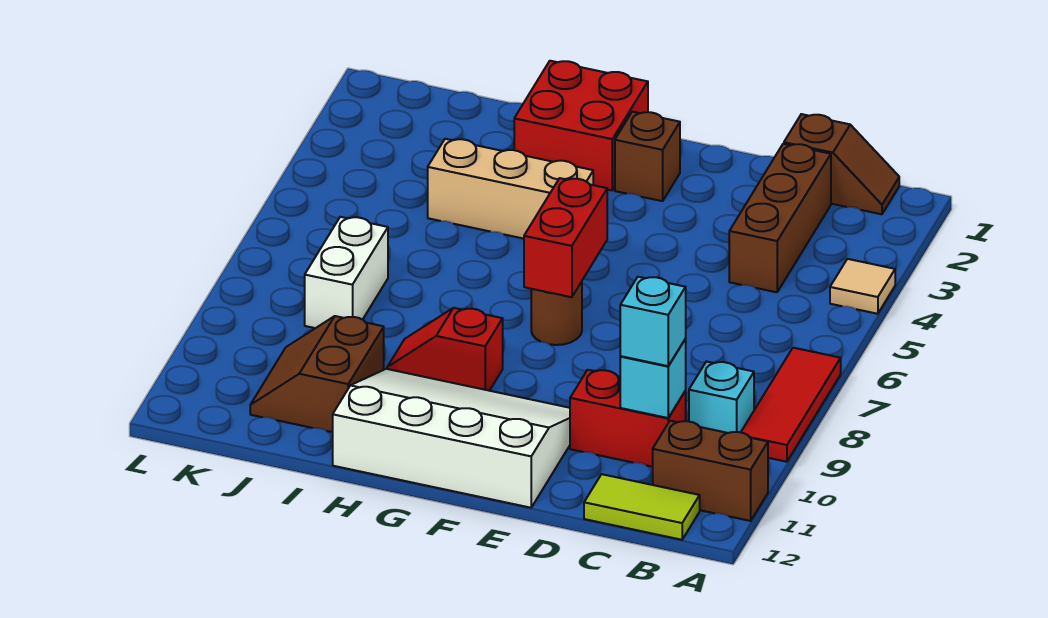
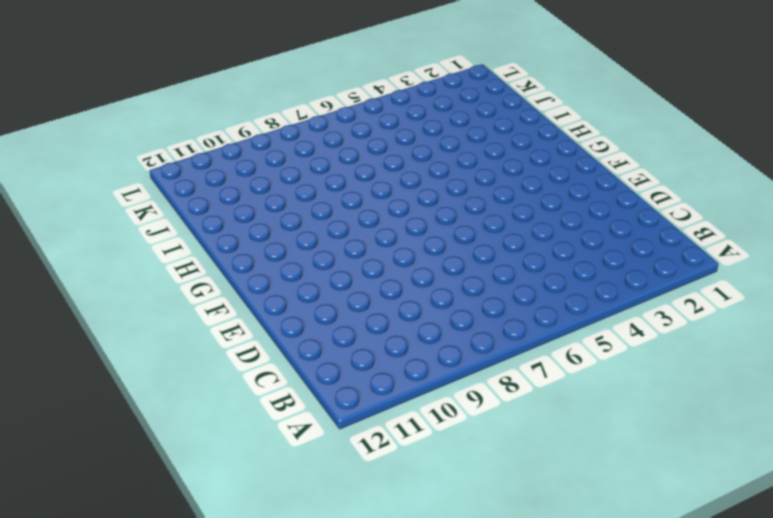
none -> tan 1x1 tile [830,259,895,314]
none -> red 1x3 tile [741,348,841,462]
none -> brown 1x2 brick [653,421,768,521]

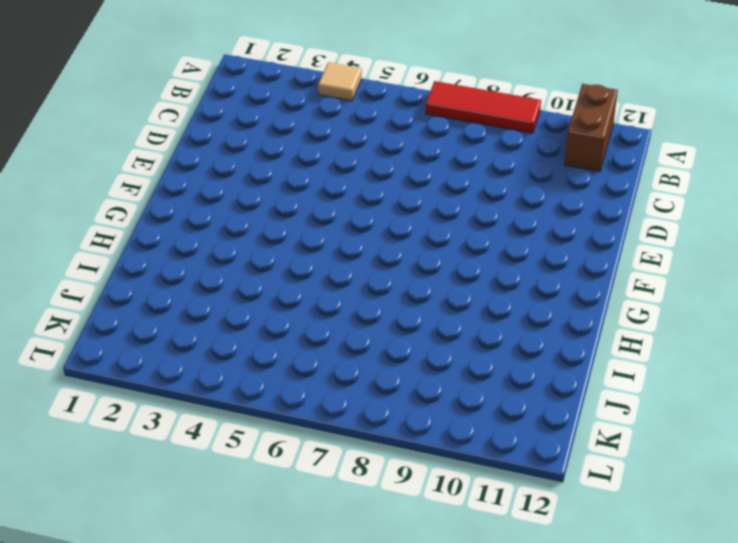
none -> brown 1x2 slope [784,114,899,214]
none -> cyan 1x1 brick [689,362,754,433]
none -> lime 1x2 tile [584,474,700,540]

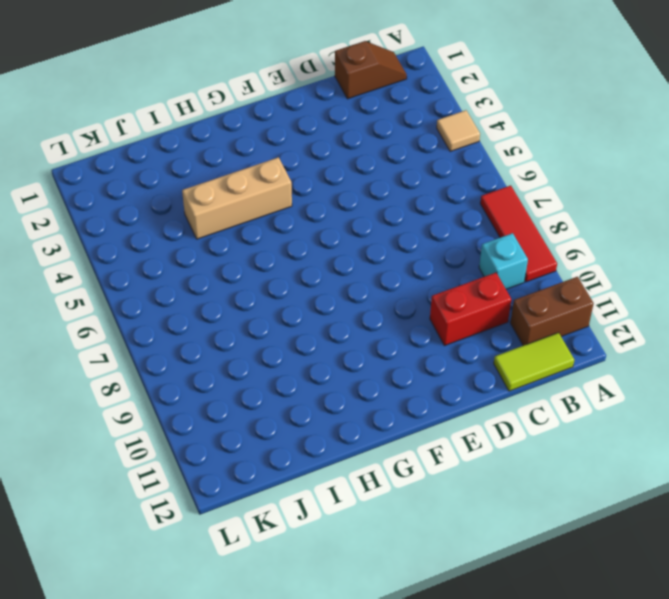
none -> brown 1x3 brick [729,144,831,292]
none -> white 3x4 slope [333,369,570,508]
none -> brown 1x1 brick [615,112,680,201]

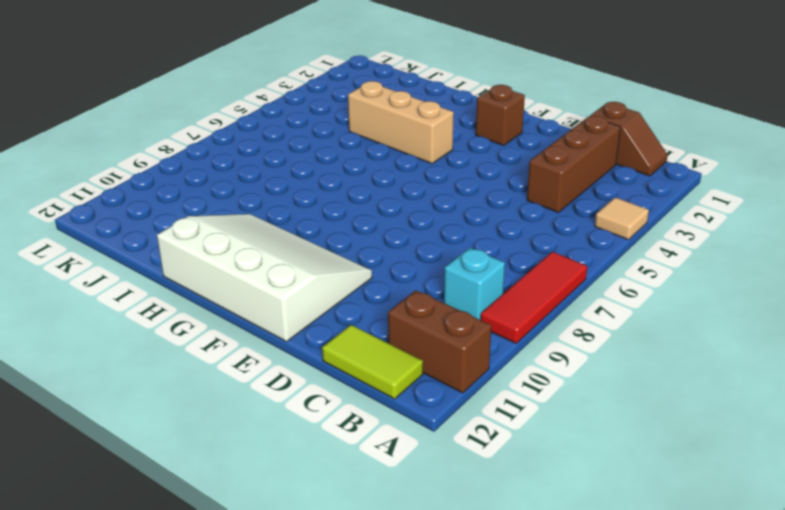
none -> red 1x2 brick [570,370,686,467]
none -> brown 1x1 round brick [531,282,582,345]
none -> red 2x2 brick [514,61,648,190]

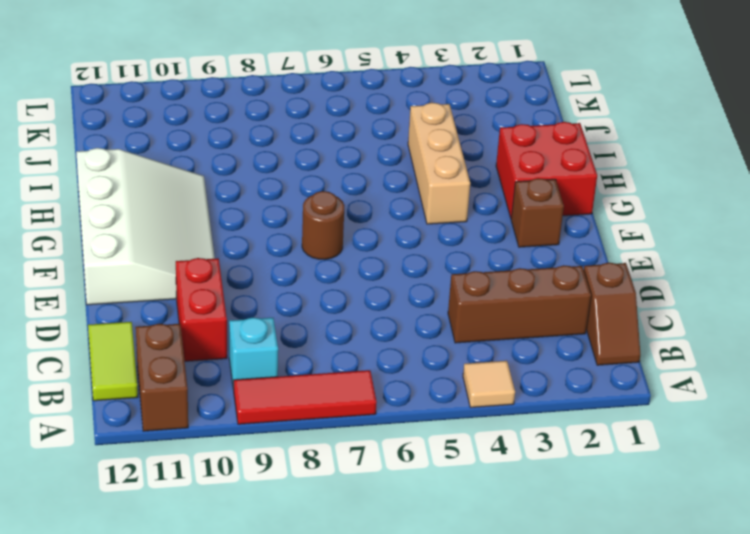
none -> red 1x2 slope [387,308,503,391]
none -> brown 2x2 slope [250,316,384,432]
none -> white 1x2 brick [305,217,388,328]

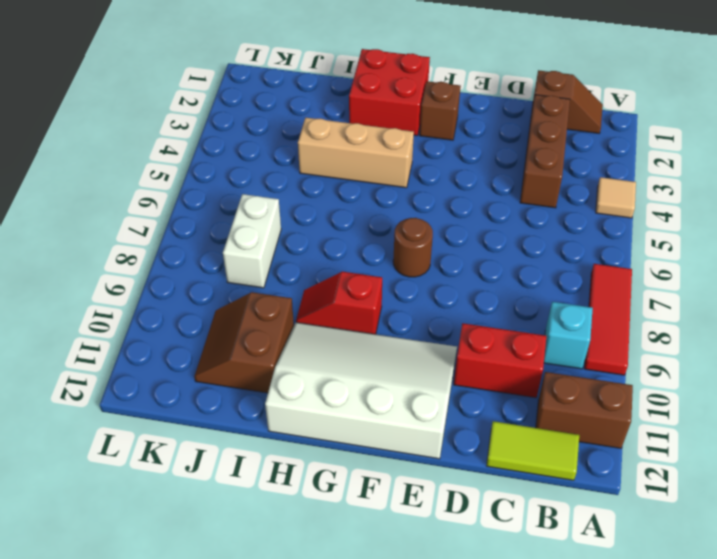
none -> cyan 1x1 brick [620,339,686,418]
none -> red 1x2 brick [524,178,607,297]
none -> cyan 1x1 brick [620,277,686,366]

